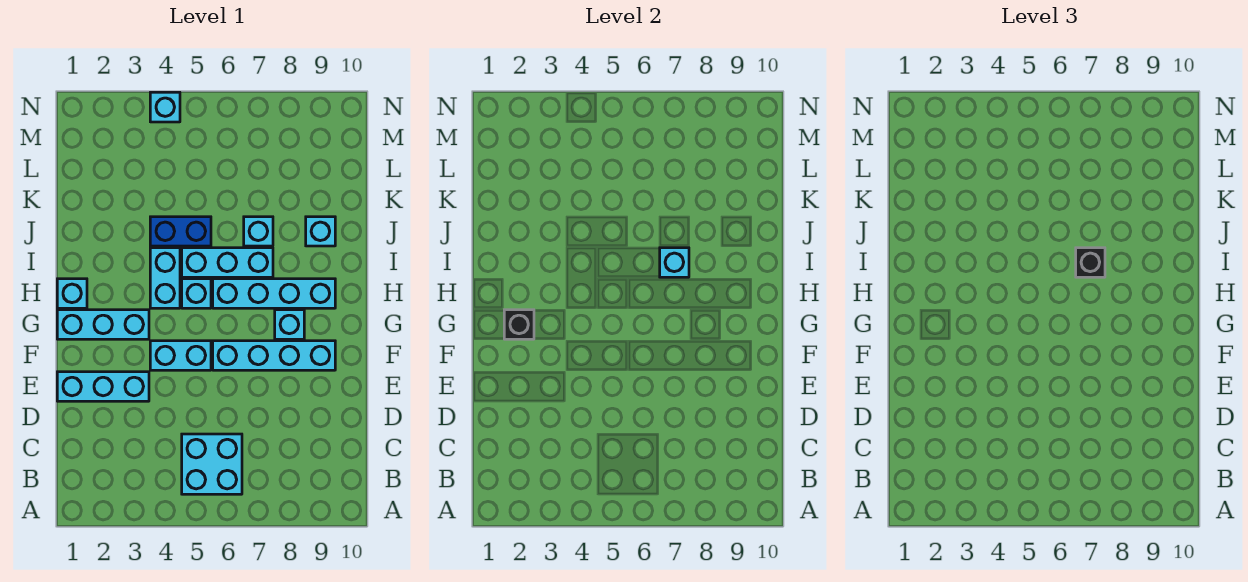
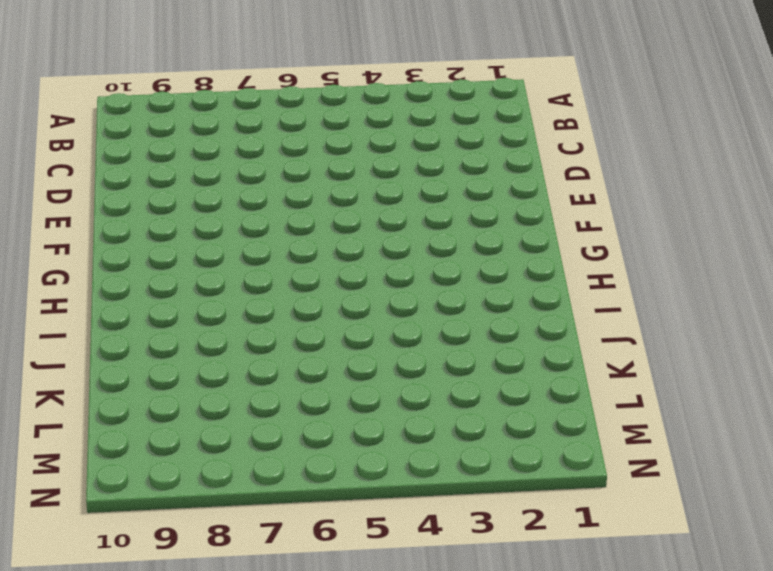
none -> cyan 2x2 brick [182,434,242,494]
none -> cyan 1x3 brick [57,372,149,401]
none -> cyan 1x2 brick [150,341,211,370]

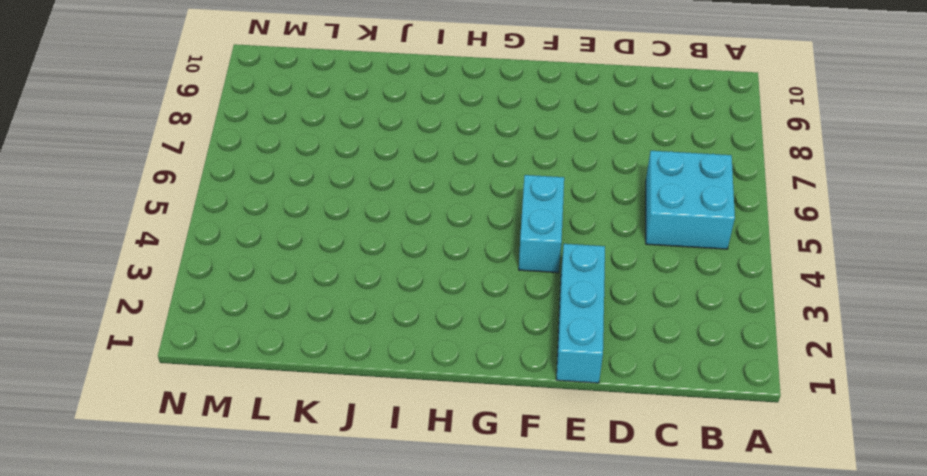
none -> cyan 1x4 brick [213,341,335,370]
none -> cyan 1x3 brick [57,310,149,339]
none -> cyan 1x1 brick [275,310,304,339]

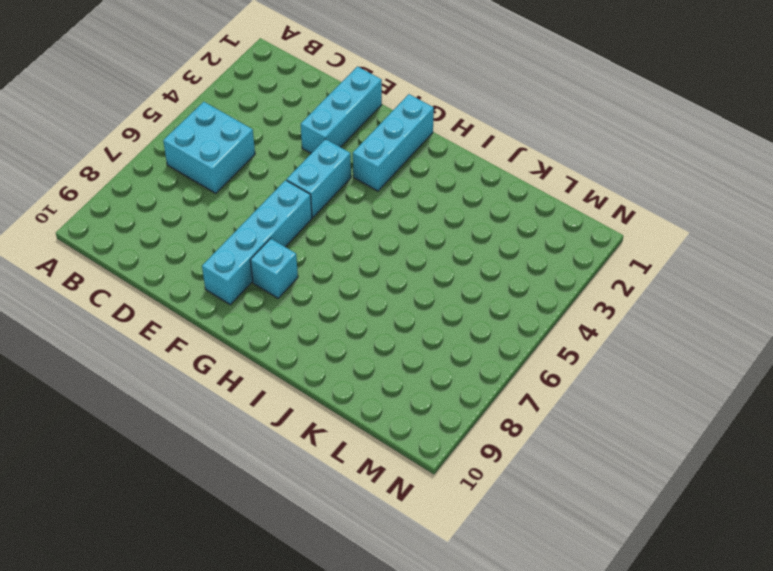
none -> cyan 1x1 brick [57,279,87,308]
none -> cyan 1x2 brick [150,248,180,308]
none -> cyan 1x1 brick [182,279,211,308]

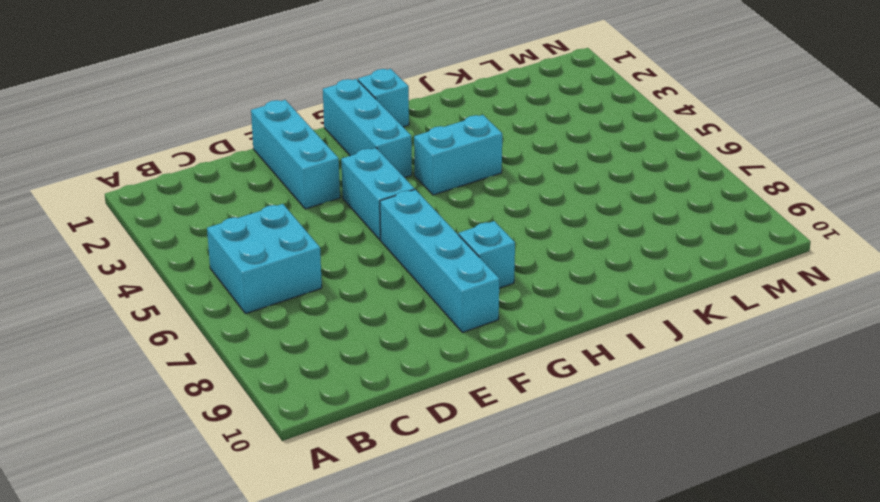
none -> cyan 1x1 brick [182,279,211,308]
none -> cyan 1x4 brick [213,279,335,308]
none -> cyan 1x3 brick [182,248,273,277]

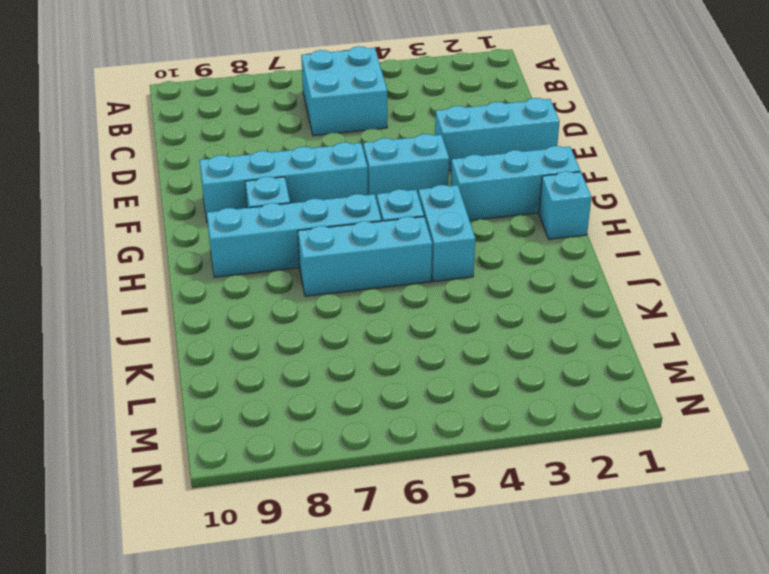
none -> blue 1x2 brick [150,217,211,246]
none -> cyan 1x1 brick [244,217,273,246]
none -> cyan 1x1 brick [306,217,335,246]

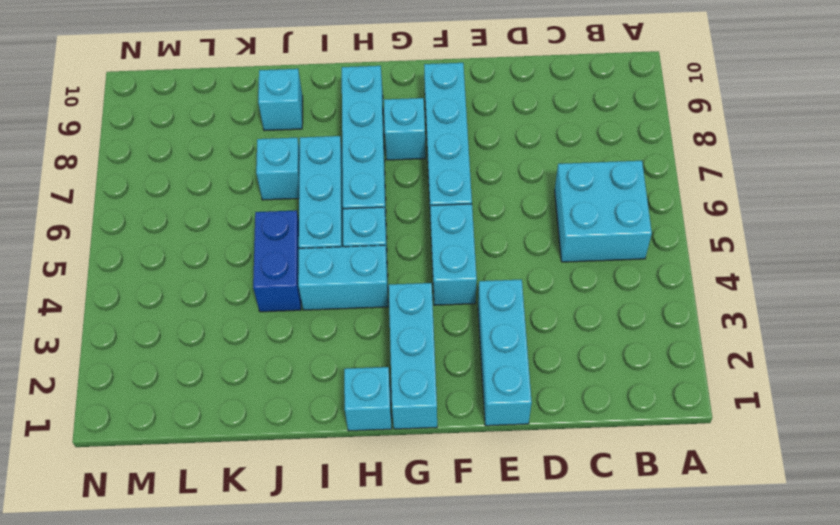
none -> cyan 1x1 brick [150,92,180,122]
none -> black 1x1 brick [504,310,534,339]
none -> cyan 1x1 brick [660,248,689,277]

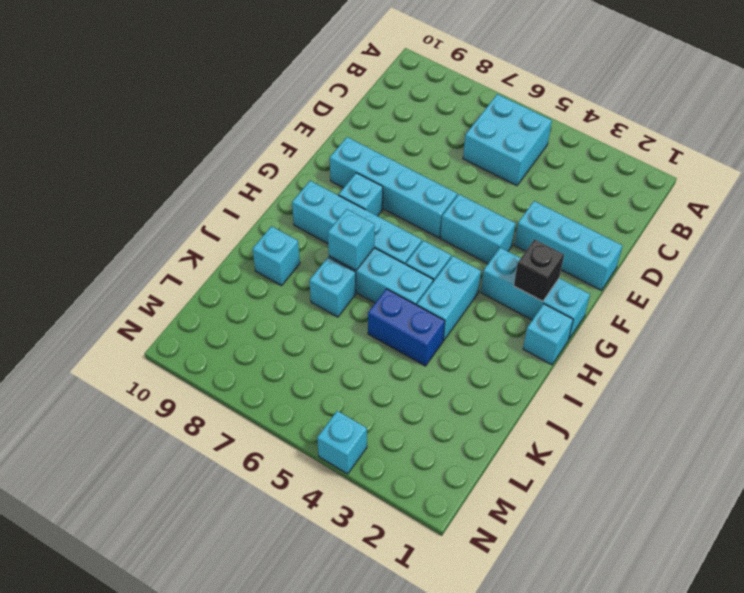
none -> black 1x1 brick [1076,248,1105,277]

